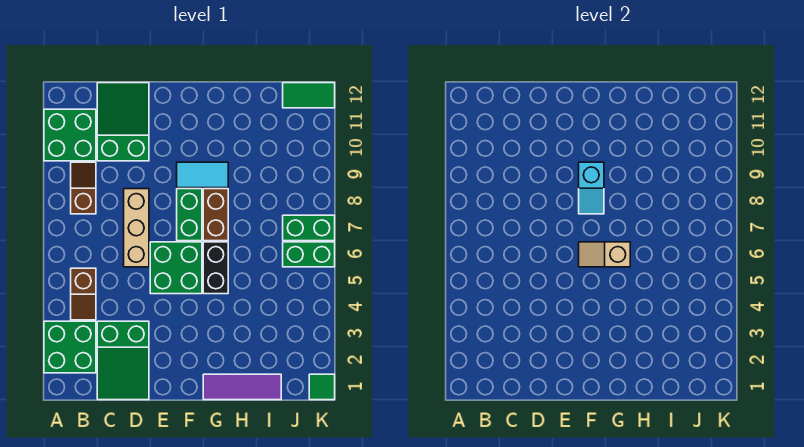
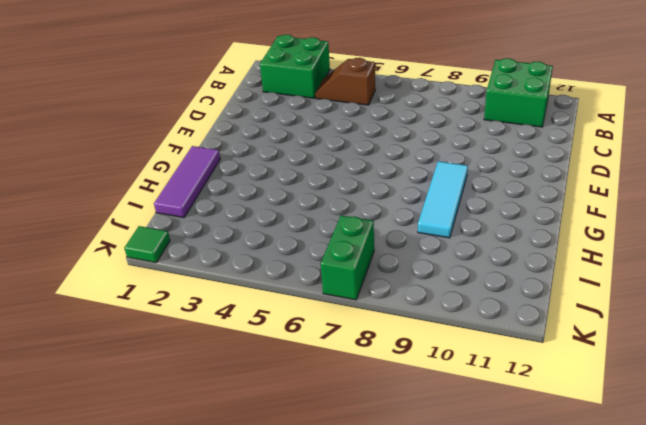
cyan 1x3 tile [418,161,468,238] -> cyan 1x2 tile [177,162,228,188]
none -> brown 1x2 slope [71,162,96,214]
none -> green 2x3 slope [97,321,149,400]
none -> green 2x3 slope [97,83,149,161]

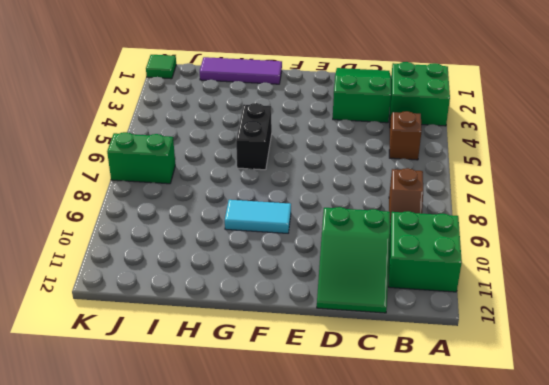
none -> tan 1x3 brick [124,189,149,267]
none -> green 2x2 brick [150,242,202,294]
none -> green 1x2 brick [177,189,202,241]

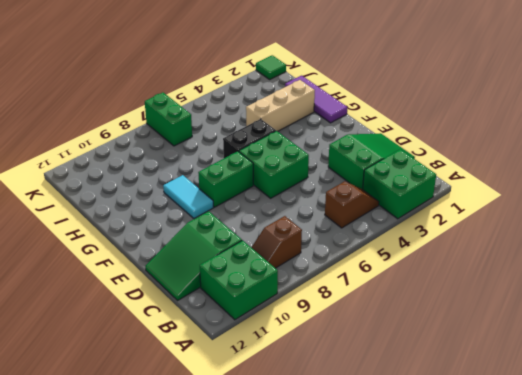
tan 1x3 brick [246,80,315,131] -> tan 1x3 brick moved to [124,189,149,267]
none -> brown 1x2 brick [203,189,228,241]
none -> green 1x2 brick [283,242,335,267]
none -> green 1x2 tile [283,83,335,108]

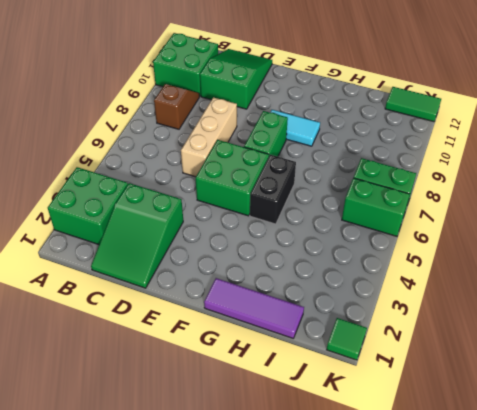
none -> brown 1x2 slope [71,268,96,320]
none -> brown 1x2 brick [203,189,228,241]
none -> tan 1x2 slope [579,242,630,267]

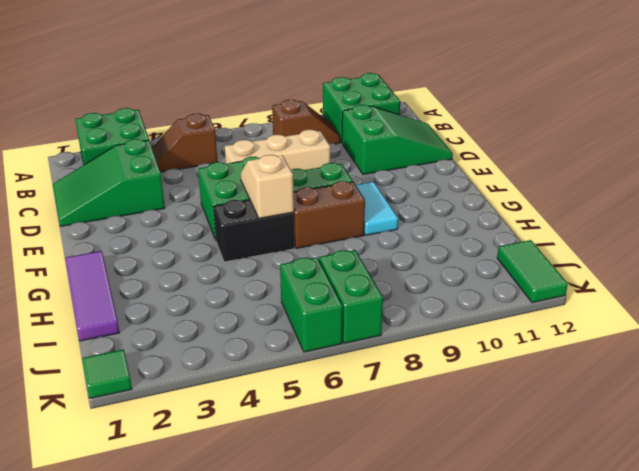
none -> cyan 1x2 slope [579,162,604,214]

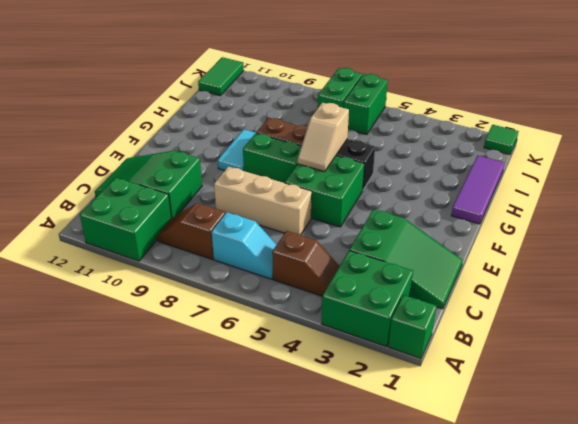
green 1x1 brick [388,295,437,358] -> none
cyan 1x2 slope [212,212,276,279] -> cyan 1x2 slope moved to [579,162,604,214]

